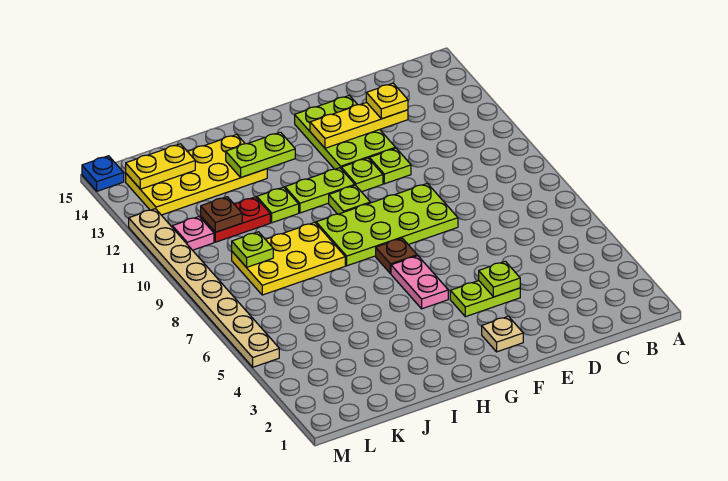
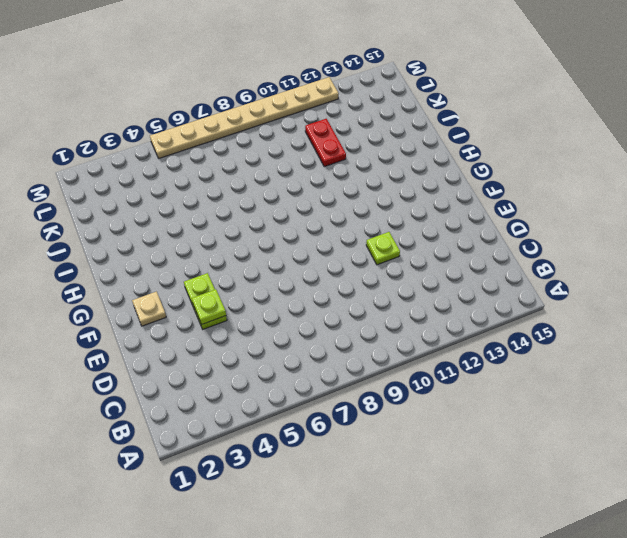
none -> lime 2x4 plate [316,183,458,266]
none -> lime 2x3 plate [295,95,396,169]
none -> lime 1x1 plate [341,158,383,192]

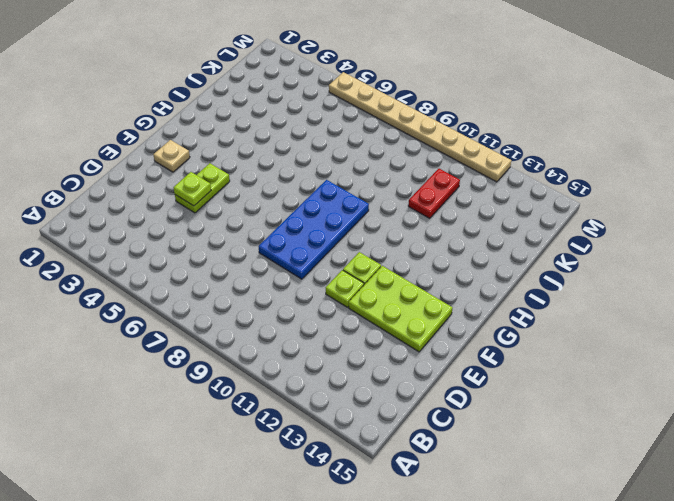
blue 2x4 plate [258,180,369,279] -> lime 2x4 plate [316,183,458,266]
none -> pink 1x2 plate [391,256,448,309]
none -> brown 1x1 plate [376,238,417,274]
none -> lime 1x1 plate [329,185,370,214]

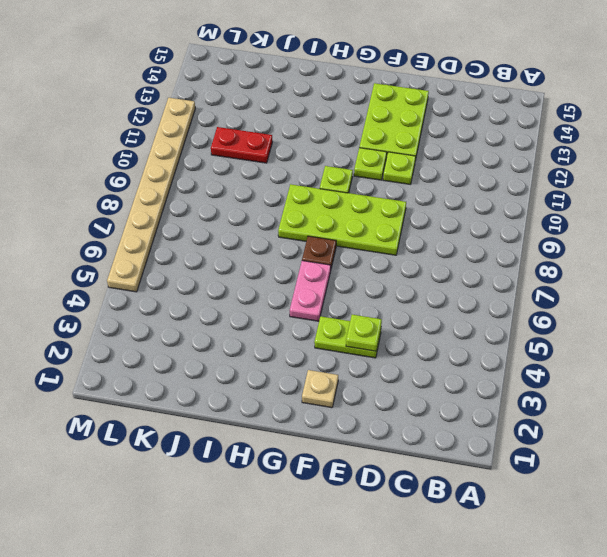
none -> lime 1x2 plate [285,168,355,213]
none -> yellow 2x3 plate [232,222,345,295]
none -> lime 1x1 plate [257,187,299,223]

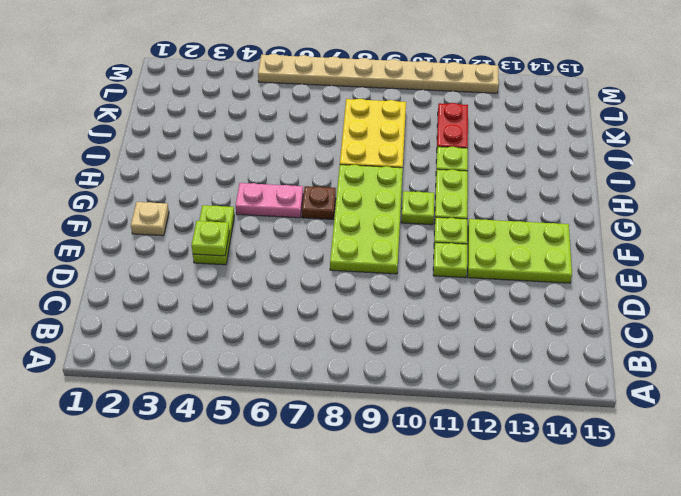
none -> yellow 2x4 plate [126,134,267,215]
none -> pink 1x1 plate [172,217,214,250]
none -> blue 1x1 plate [82,156,124,191]

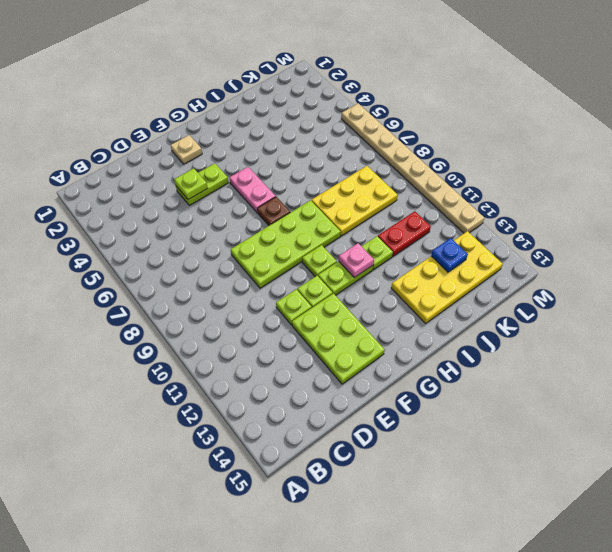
pink 1x1 plate [339,243,374,278] -> pink 1x1 plate moved to [172,217,214,250]
blue 1x1 plate [431,238,468,272] -> blue 1x1 plate moved to [82,156,124,191]
none -> yellow 1x3 plate [310,102,408,148]
none -> lime 1x2 plate [226,132,295,177]
none -> lime 1x1 plate [232,232,273,267]

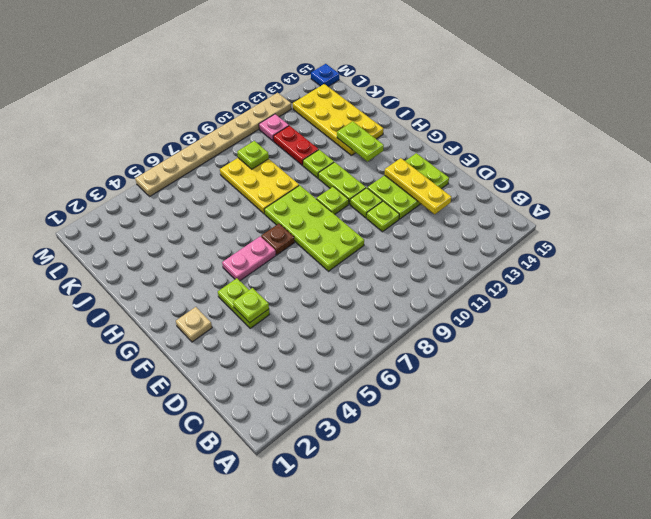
none -> brown 1x1 plate [201,197,242,232]
none -> yellow 1x2 plate [126,144,195,189]
none -> yellow 1x1 plate [366,83,408,119]

